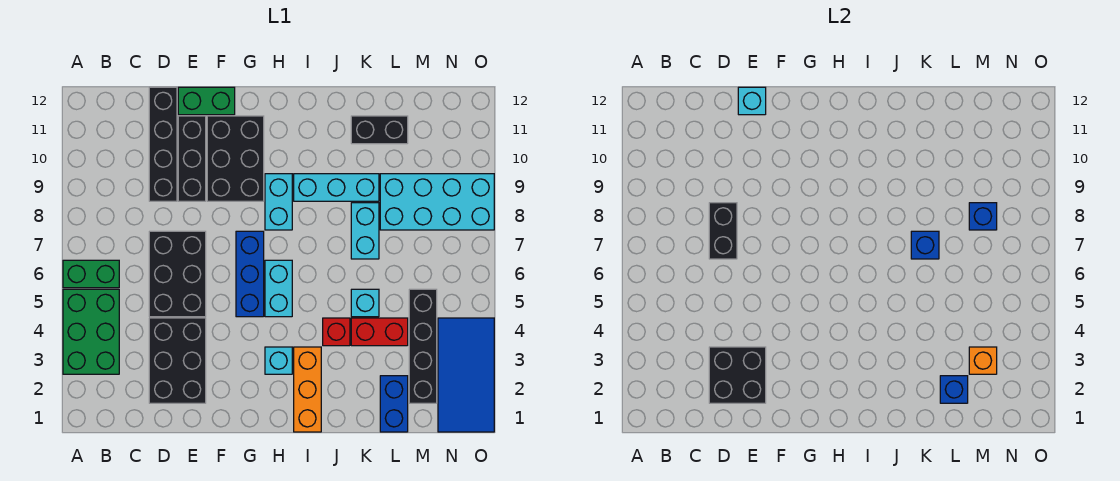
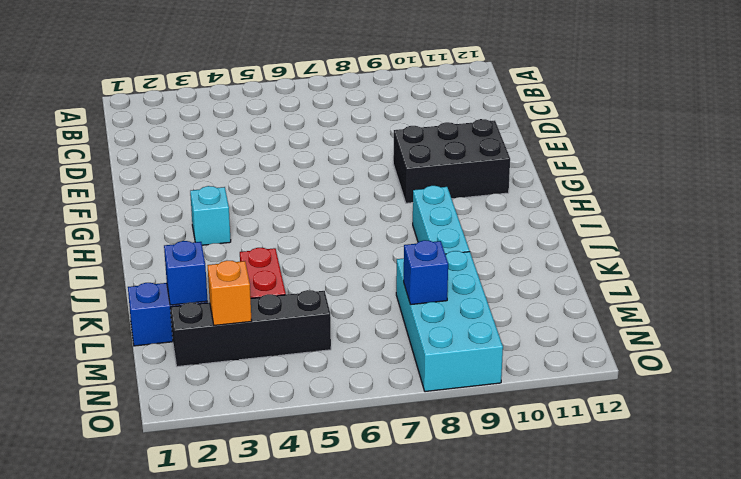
none -> green 2x3 brick [63,289,119,374]
none -> green 1x2 brick [63,260,119,288]
none -> black 2x3 brick [149,318,206,403]
none -> black 2x3 brick [149,231,206,317]

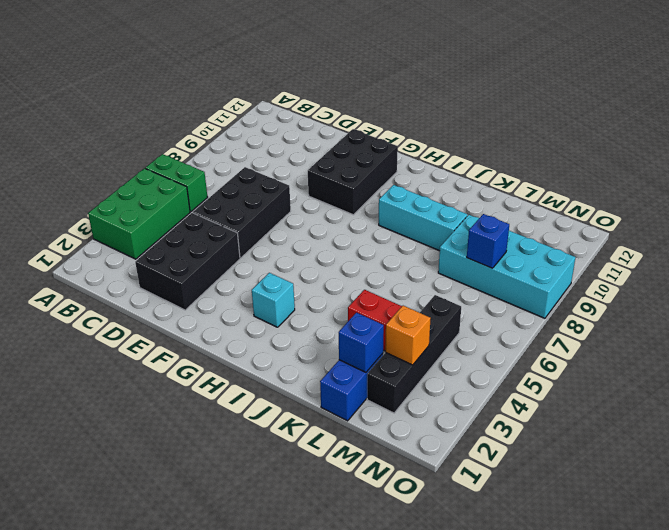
none -> black 1x4 brick [149,87,177,201]
none -> black 1x3 brick [178,116,206,201]
none -> green 1x2 brick [178,87,235,115]
none -> blue 1x3 brick [236,231,264,317]

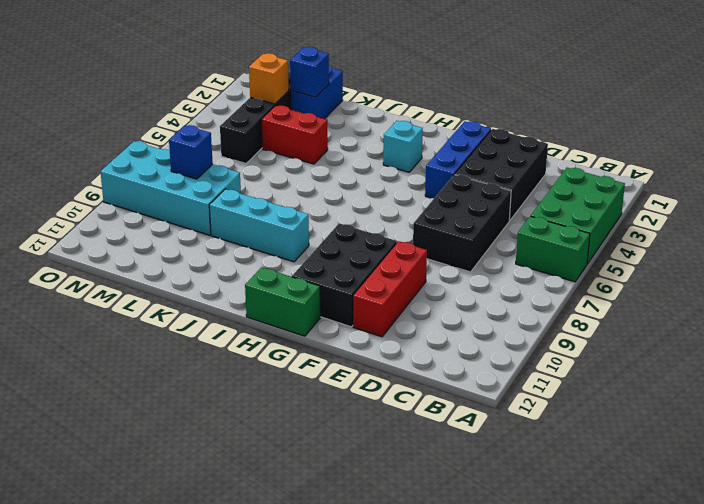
red 1x3 brick [353,241,427,337] -> black 1x3 brick [178,116,206,201]
blue 1x3 brick [425,121,491,198] -> blue 1x3 brick moved to [236,231,264,317]
green 1x2 brick [245,267,320,336] -> green 1x2 brick moved to [178,87,235,115]
none -> black 1x4 brick [149,87,177,201]
none -> cyan 1x2 brick [265,260,292,317]
none -> cyan 1x2 brick [265,174,292,230]
none -> orange 1x3 brick [294,347,321,432]

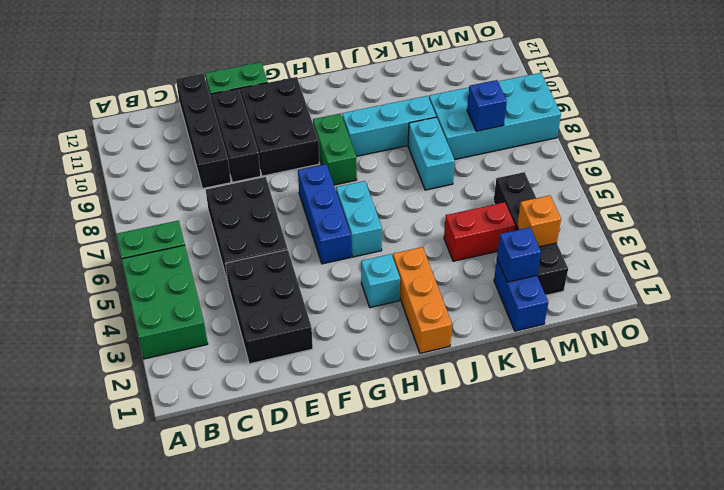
green 1x2 brick [313,113,357,185] -> cyan 1x2 brick [265,174,292,230]
none -> red 1x1 brick [323,318,350,346]
none -> cyan 1x1 brick [351,289,379,317]
none -> black 1x2 brick [351,116,408,144]
none -> blue 2x4 tile [438,318,494,432]

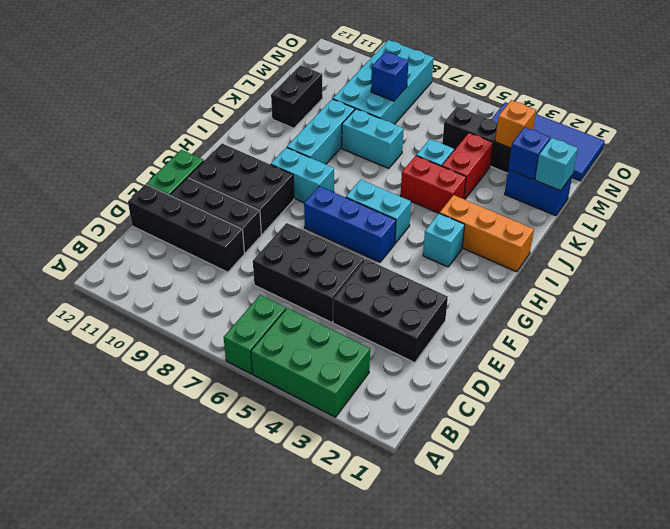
red 1x2 brick [401,156,466,213] -> red 1x1 brick [323,318,350,346]
cyan 1x1 brick [535,138,578,191] -> cyan 1x1 brick moved to [738,87,766,115]
none -> black 2x2 brick [709,347,766,403]
none -> black 1x2 brick [709,203,737,259]
none -> blue 1x1 brick [911,231,939,259]

